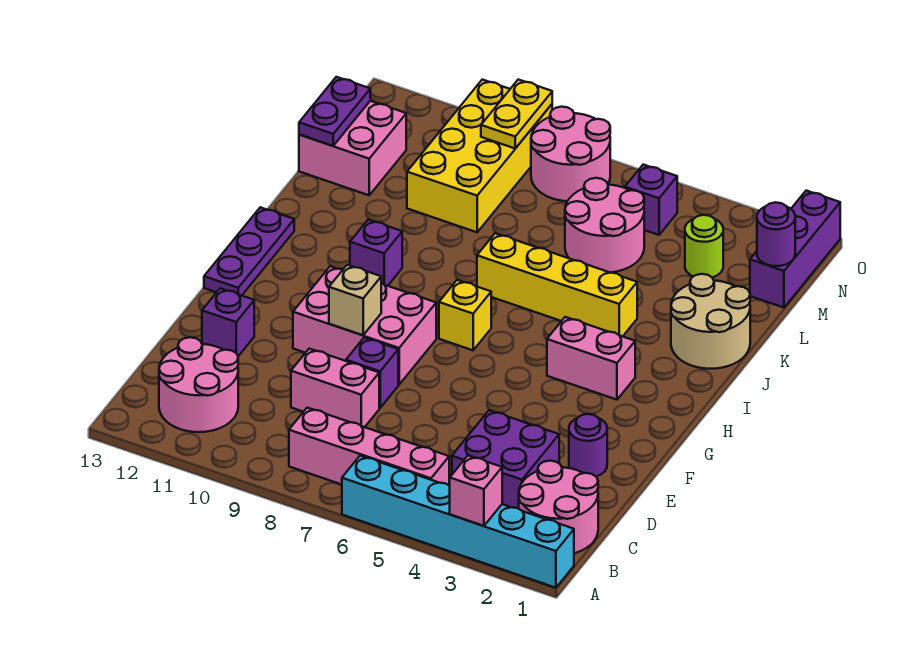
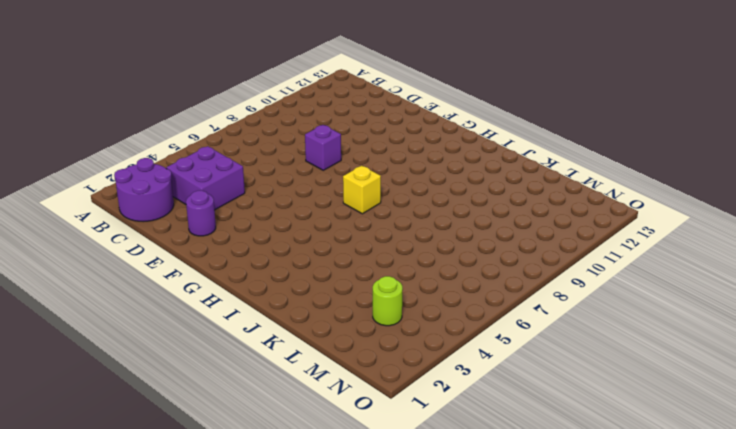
purple 2x2 round brick [114,158,174,222] -> pink 2x2 round brick [519,461,598,553]
none -> cyan 1x6 brick [342,456,574,588]
none -> pink 1x4 brick [289,408,449,485]
none -> pink 2x2 round brick [159,337,238,432]

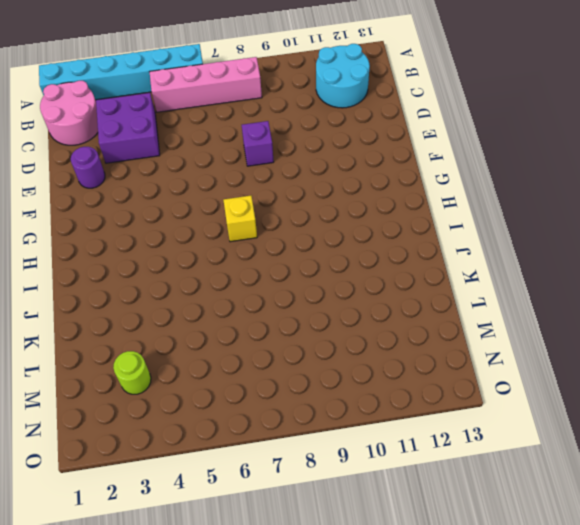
cyan 2x2 round brick [316,44,370,108] -> pink 2x2 round brick [159,337,238,432]
none -> pink 1x2 brick [291,349,379,427]
none -> purple 1x1 brick [202,288,254,356]
none -> pink 2x3 brick [293,266,436,385]

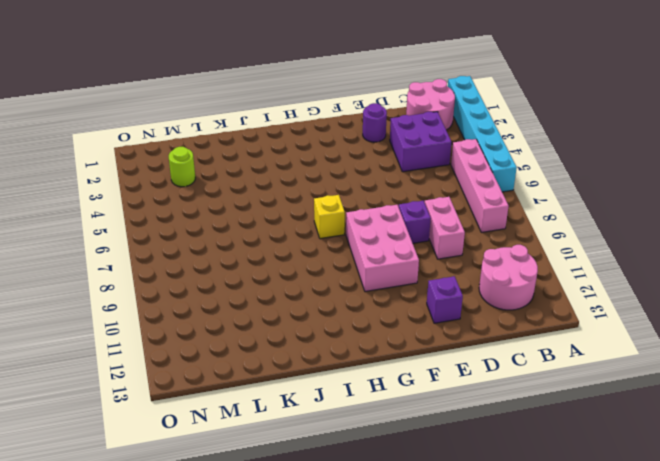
none -> purple 1x3 plate [204,207,294,295]
none -> pink 1x2 brick [547,317,635,400]
none -> purple 1x1 brick [350,220,402,286]

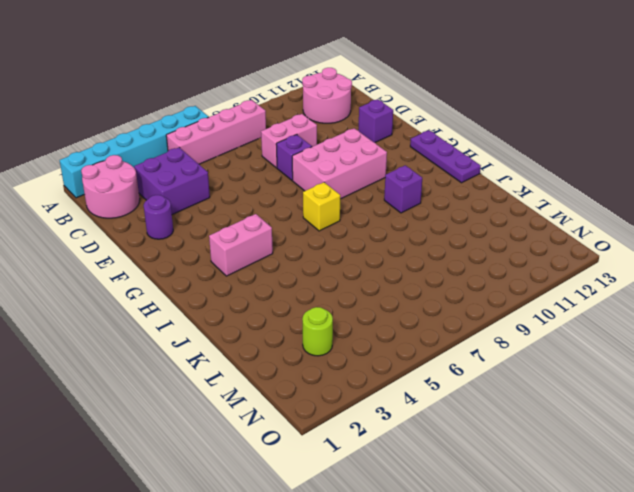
none -> tan 2x2 round brick [671,274,750,369]
none -> yellow 1x4 brick [477,233,637,336]
none -> pink 2x2 round brick [565,178,644,273]

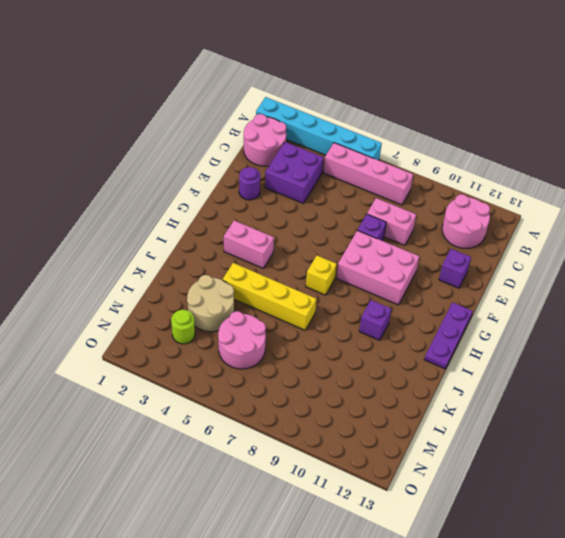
tan 2x2 round brick [187,275,234,332] -> tan 2x2 round brick moved to [671,274,750,369]
none -> yellow 2x4 brick [407,80,552,232]
none -> pink 2x2 brick [299,101,406,195]
none -> purple 1x3 brick [750,191,840,308]

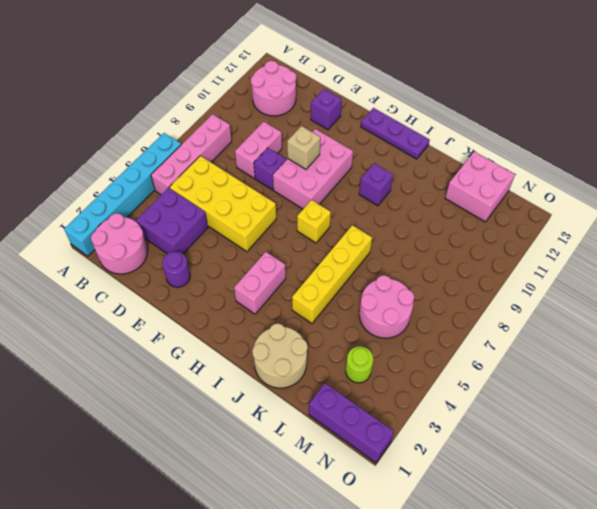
yellow 2x4 brick [169,156,276,252] -> yellow 2x4 brick moved to [407,80,552,232]
none -> purple 1x1 brick [625,165,677,235]
none -> pink 2x2 round brick [531,107,610,201]
none -> pink 1x1 brick [450,456,502,526]

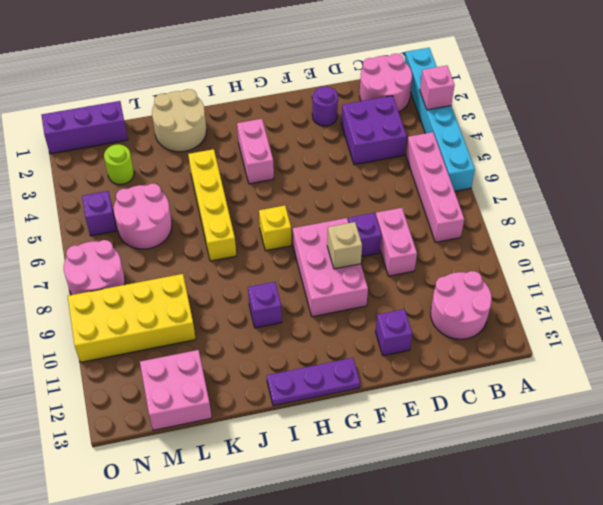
none -> purple 1x2 plate [299,77,370,146]
none -> purple 1x1 round brick [757,202,795,266]
none -> yellow 1x2 plate [481,80,552,148]

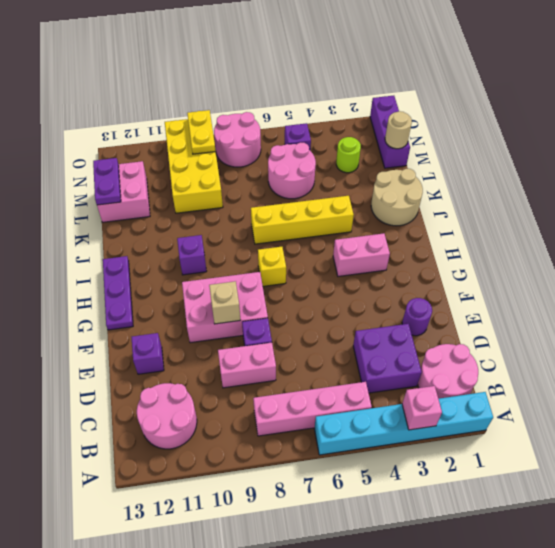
tan 1x1 round brick [385,111,412,149] -> purple 1x1 round brick [757,202,795,266]

